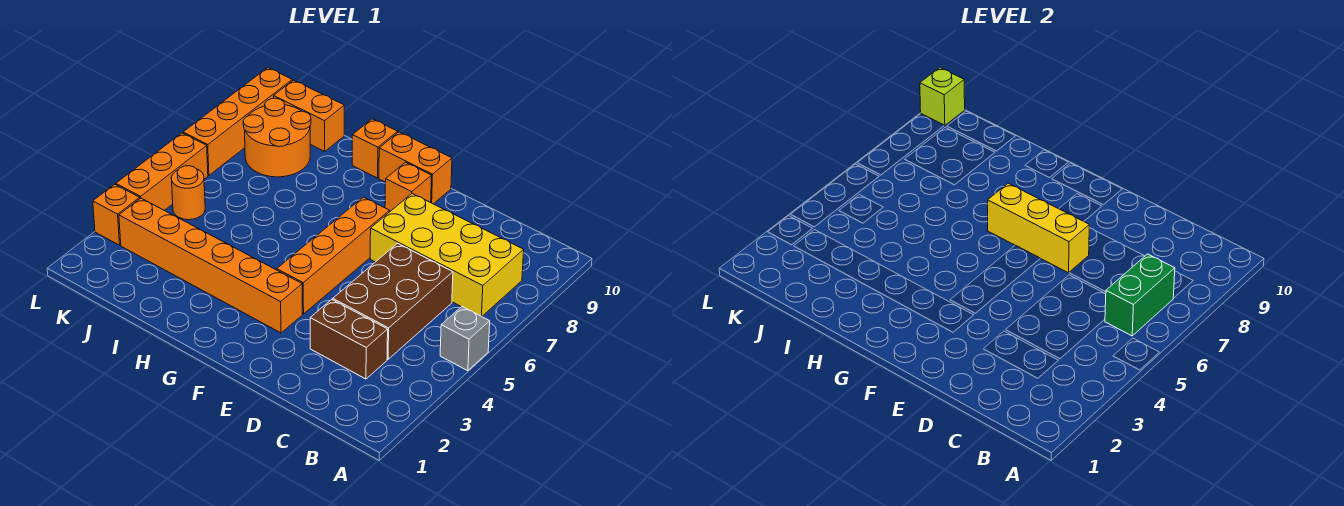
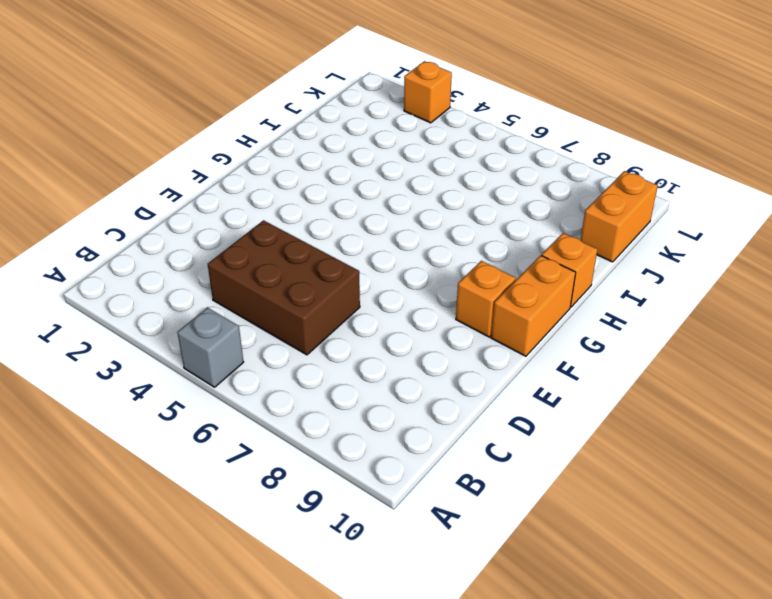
none -> yellow 2x4 brick [370,194,524,316]
none -> brown 1x2 brick [310,299,388,379]
none -> orange 1x6 brick [119,198,302,333]

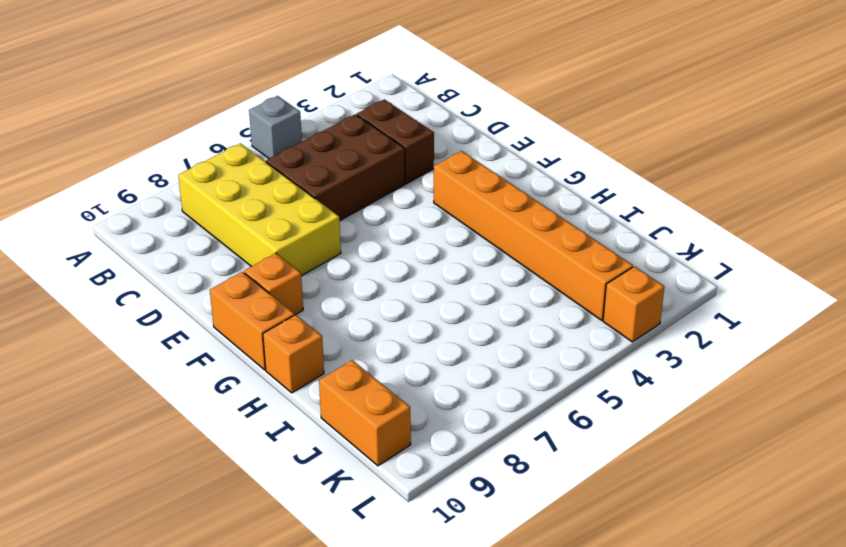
none -> orange 1x4 brick [277,197,390,314]
none -> orange 2x2 round brick [243,98,311,177]
none -> orange 1x1 round brick [171,166,205,220]

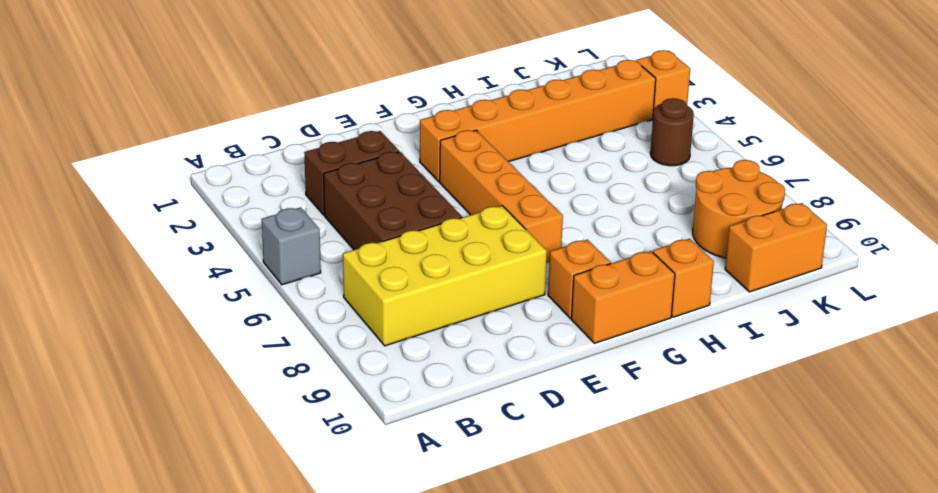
brown 1x1 round brick [650,98,694,166] -> orange 1x1 round brick [171,166,205,220]
none -> orange 1x3 brick [116,133,208,210]
none -> orange 1x4 brick [183,68,292,175]
none -> green 1x2 brick [1105,254,1175,336]

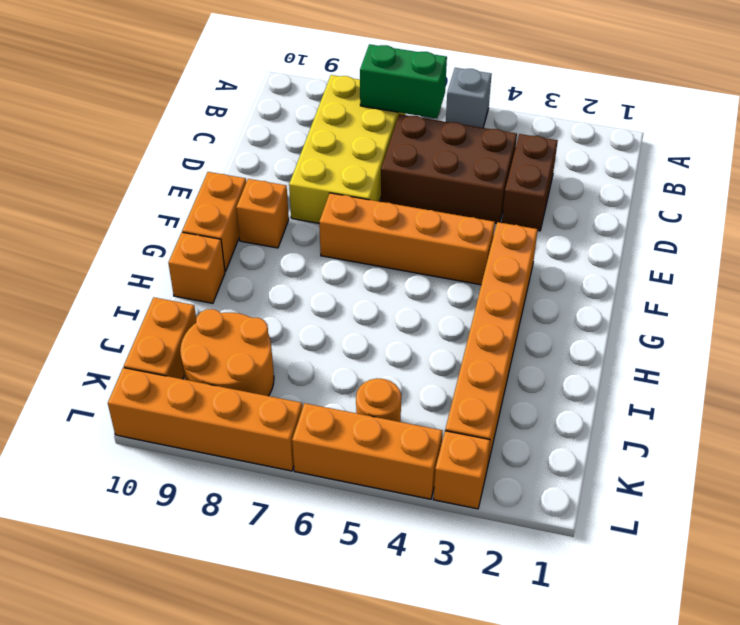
none -> yellow 1x3 brick [988,183,1089,273]
none -> lime 1x1 brick [920,68,965,126]

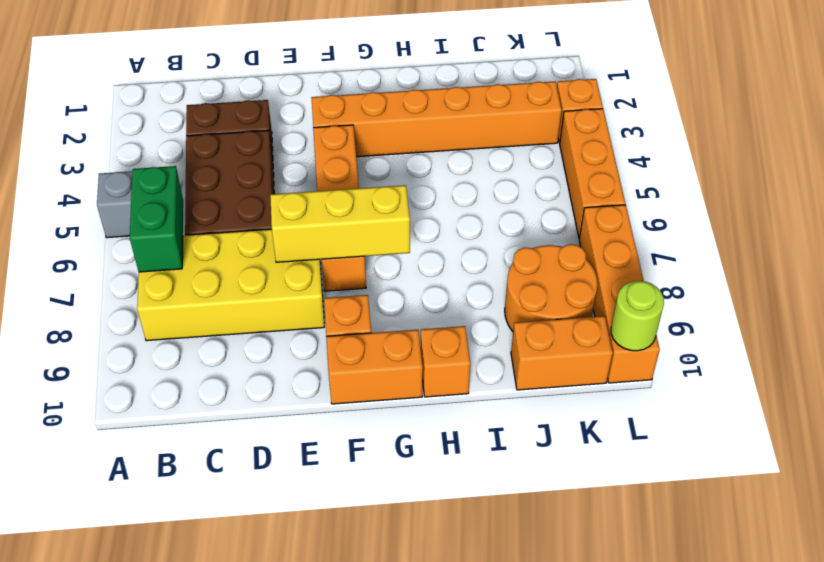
lime 1x1 round brick [611,281,664,351] -> lime 1x1 brick [920,68,965,126]
none -> orange 1x1 round brick [171,166,205,220]

